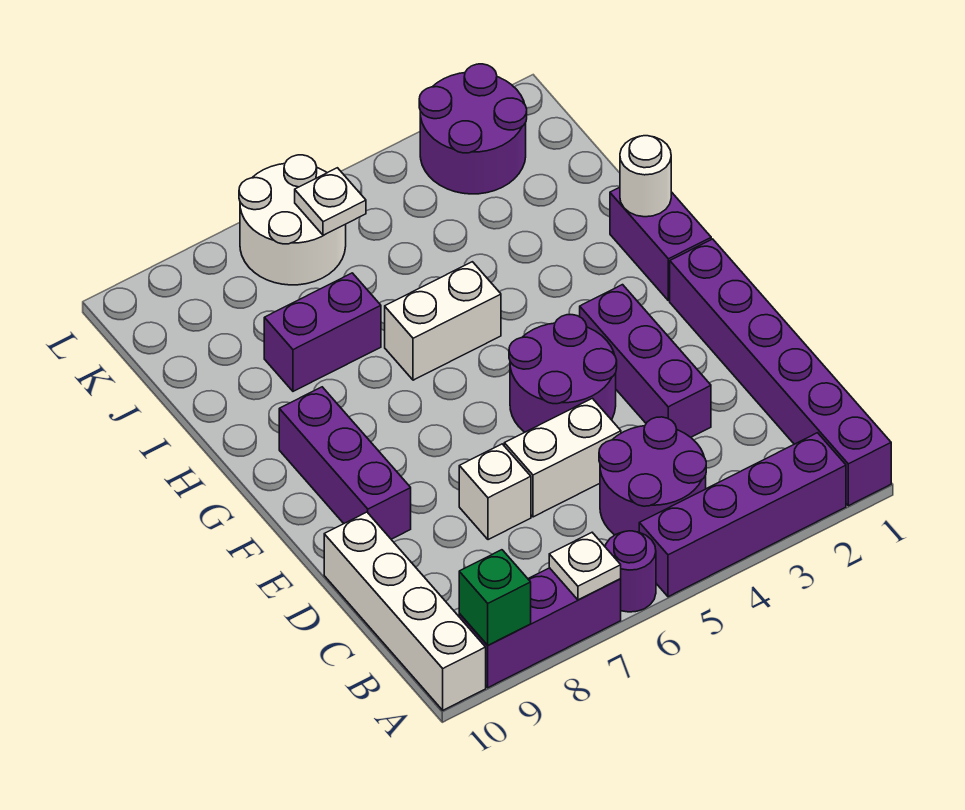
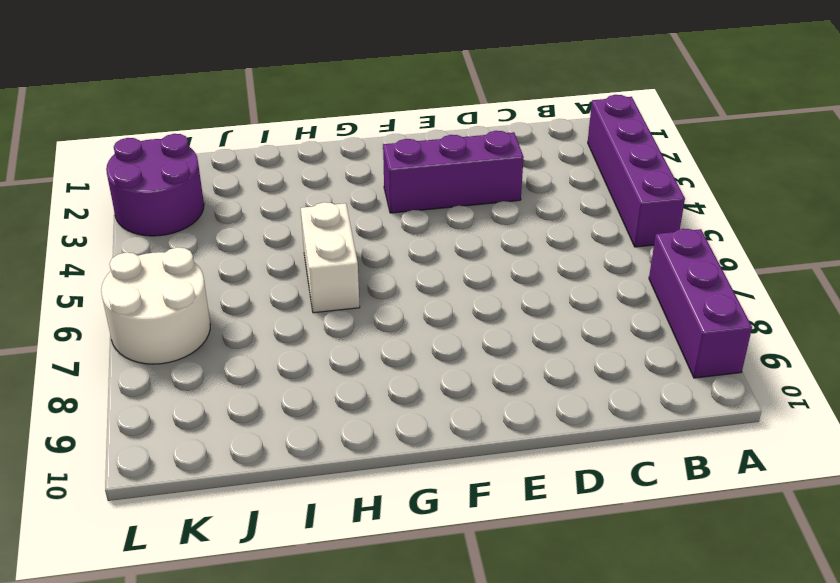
none -> purple 1x6 brick [670,239,891,506]
none -> purple 1x1 round brick [605,531,656,612]
none -> white 1x4 brick [324,512,486,710]

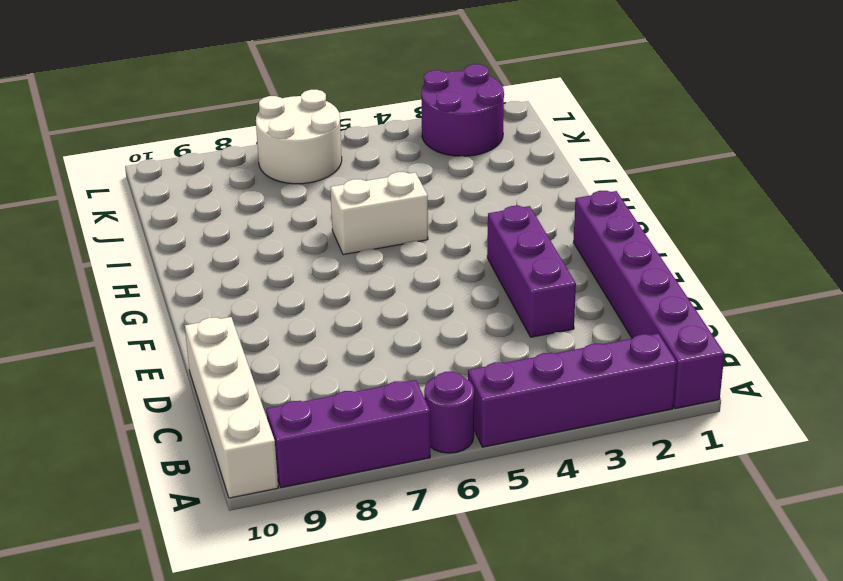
none -> purple 2x2 round brick [599,417,706,535]
none -> white 1x2 brick [504,398,621,517]
none -> white 1x1 brick [459,444,531,540]

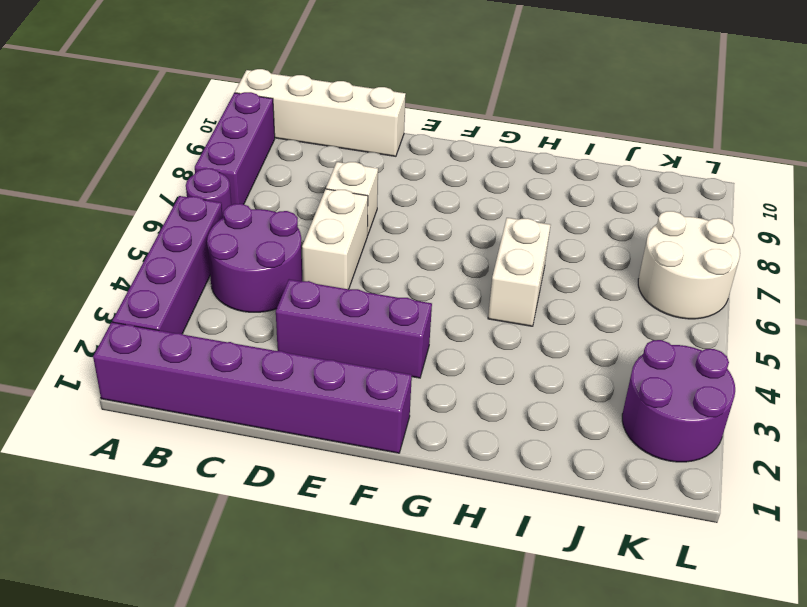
none -> purple 2x2 round brick [509,314,617,432]
none -> purple 1x3 brick [279,387,411,539]
none -> purple 1x2 brick [610,187,711,301]

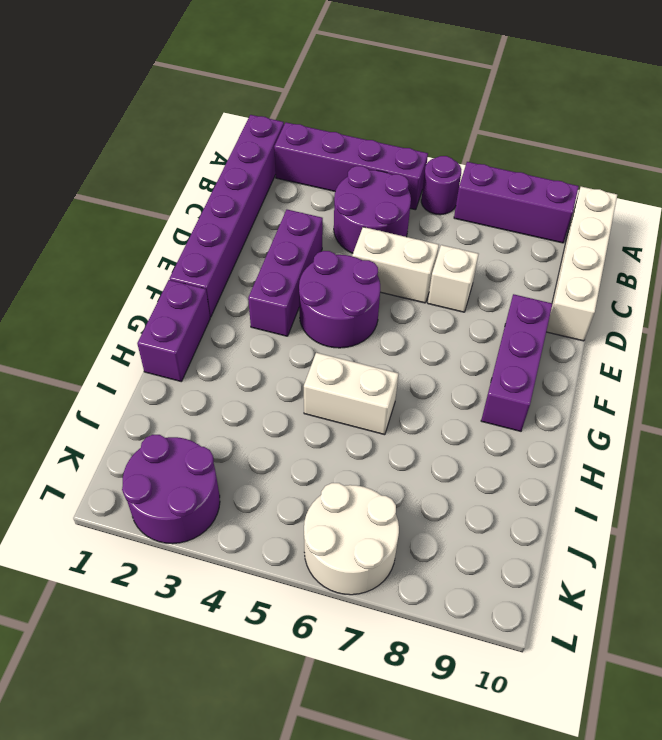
none -> purple 1x2 brick [264,273,381,391]
none -> white 1x1 plate [549,533,621,600]
none -> green 1x1 brick [459,550,531,645]

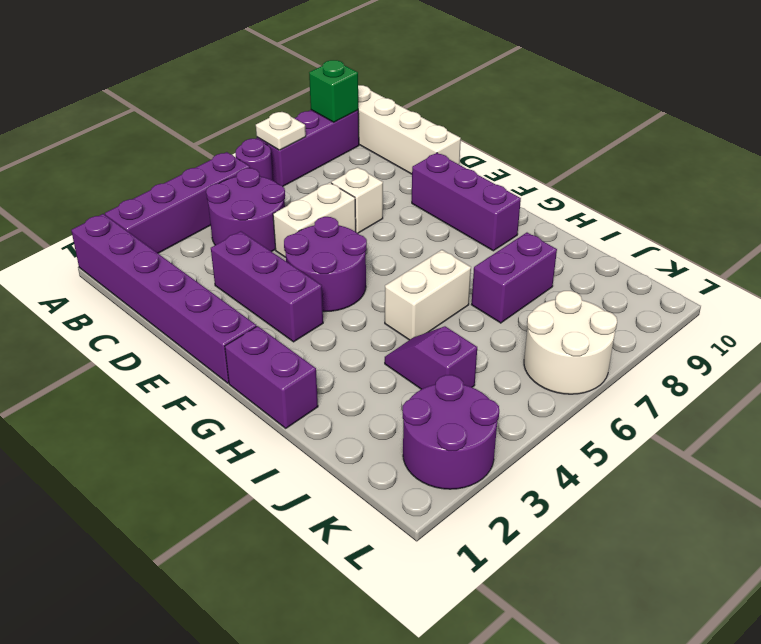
purple 1x2 slope [385,326,477,389] -> none
none -> white 1x1 round brick [620,136,671,217]
none -> white 1x1 plate [295,168,366,235]

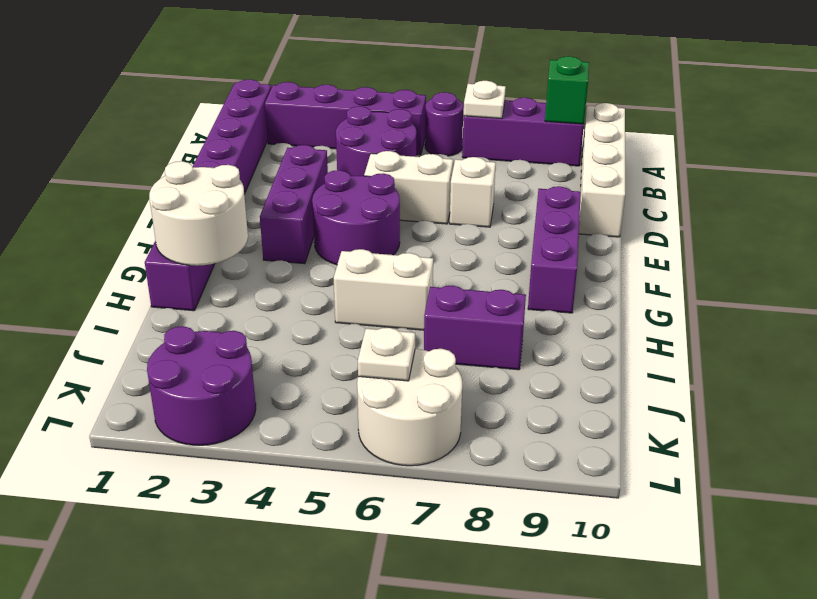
white 2x2 round brick [149,161,248,266] -> white 1x1 round brick [620,136,671,217]

